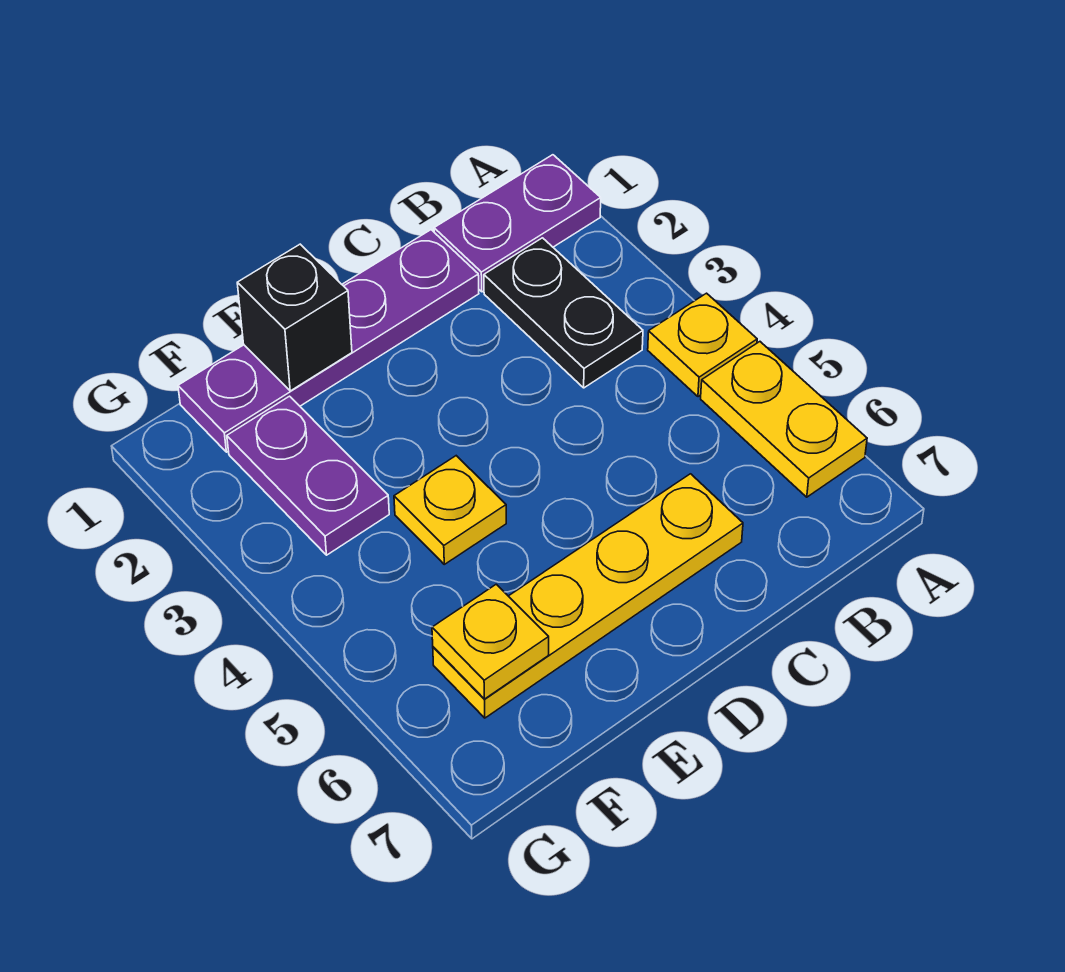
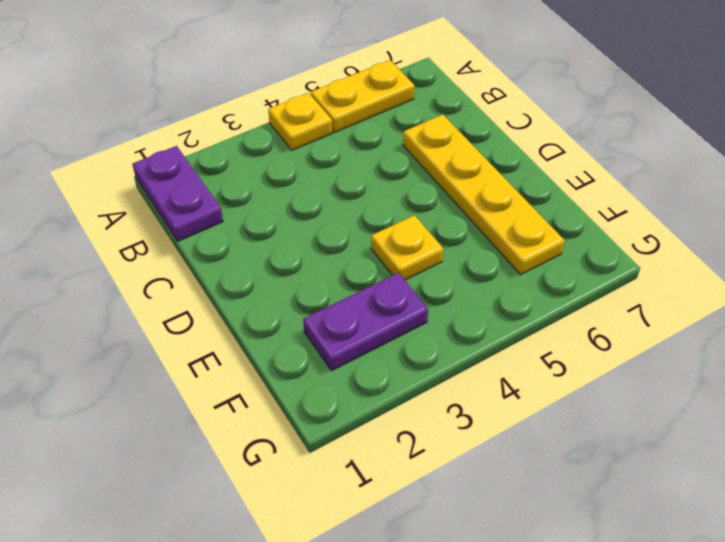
none -> black 1x2 plate [484,238,643,388]
none -> purple 1x4 plate [178,230,479,452]

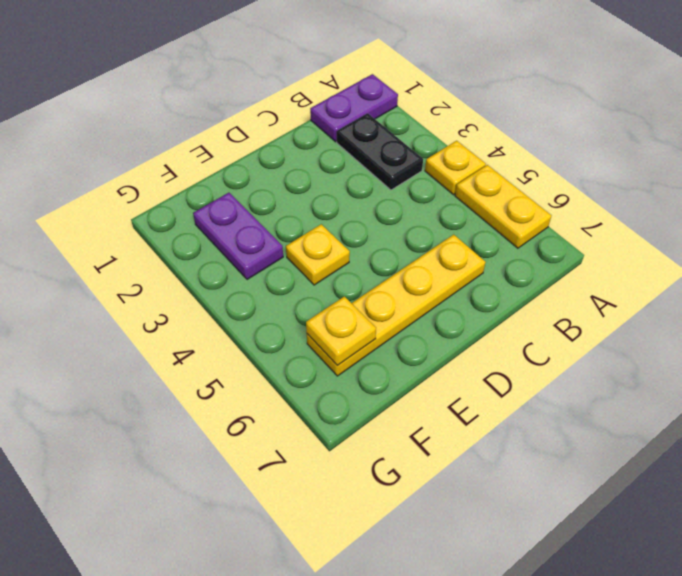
none -> purple 1x4 plate [178,230,479,452]
none -> black 1x1 brick [237,244,352,391]

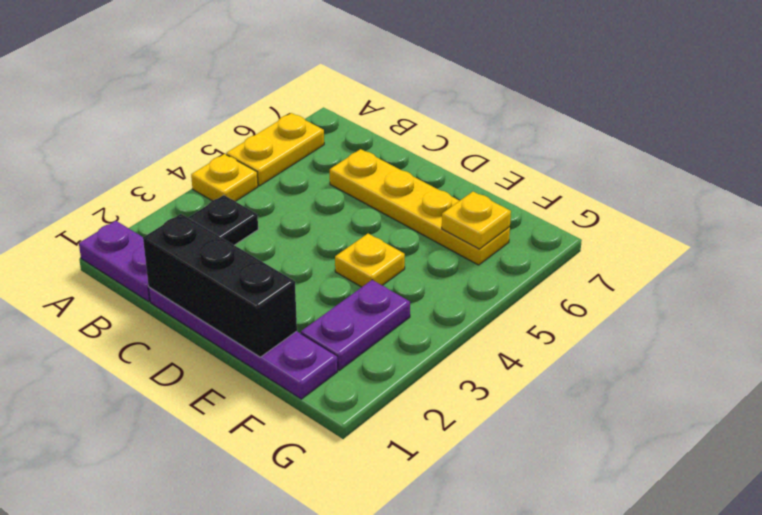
black 1x3 brick [143,214,297,357] -> black 1x1 brick [237,244,352,391]

